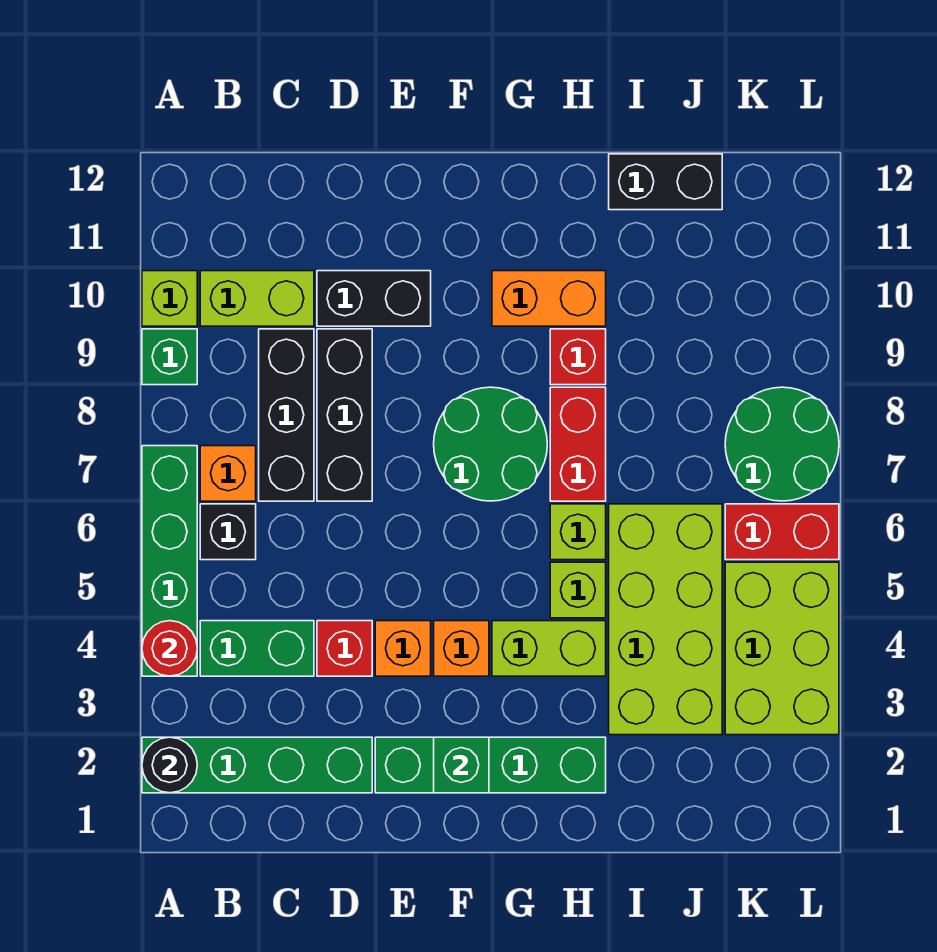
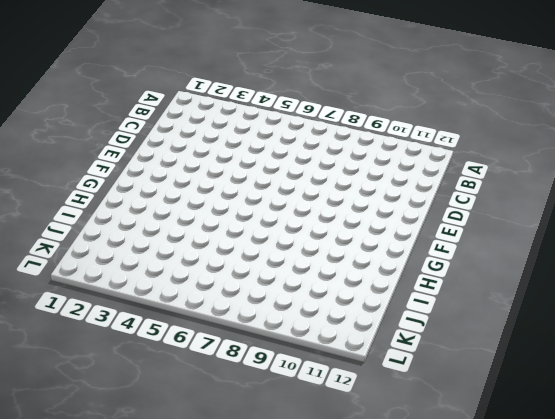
none -> green 1x4 brick [142,737,372,793]
none -> green 1x4 brick [142,446,197,676]
none -> green 1x1 brick [142,329,197,385]
none -> lime 1x1 brick [142,271,197,326]

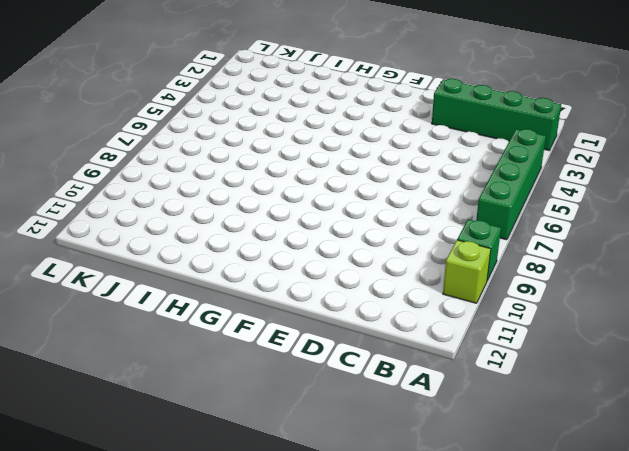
none -> green 1x2 brick [200,621,314,676]
none -> black 1x1 brick [200,504,256,560]
none -> orange 1x1 brick [200,446,256,501]
none -> lime 1x2 brick [200,271,314,326]

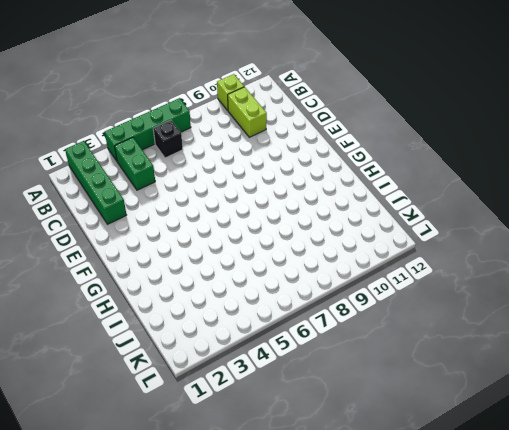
none -> green 1x1 brick [142,329,197,385]
none -> orange 1x1 brick [200,446,256,501]
none -> black 1x3 brick [259,329,314,501]
none -> red 1x1 brick [317,621,372,676]

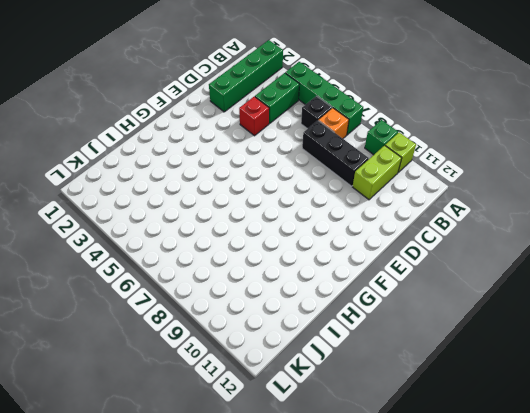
none -> black 1x3 brick [317,329,372,501]
none -> black 1x2 brick [317,271,431,326]
none -> green 1x4 brick [375,737,606,793]
none -> orange 1x1 brick [375,621,431,676]

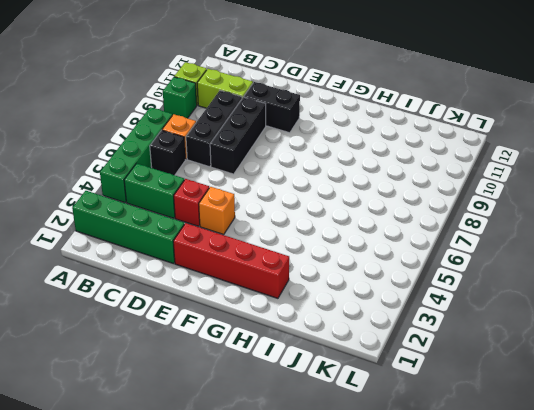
red 1x4 brick [173,223,289,298] -> green 1x4 brick [375,737,606,793]
none -> orange 1x1 brick [434,621,489,676]
none -> green 2x2 round brick [434,387,547,501]
none -> lime 1x2 brick [492,621,606,676]
none -> orange 1x2 brick [492,271,606,326]

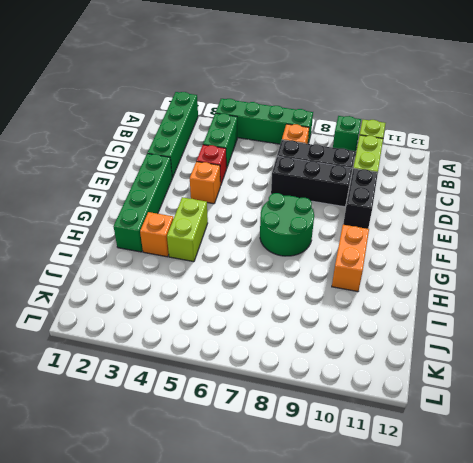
orange 1x1 brick [140,212,173,257] -> orange 1x1 brick moved to [434,621,489,676]
none -> black 1x1 brick [200,504,256,560]
none -> lime 1x1 brick [550,562,606,618]
none -> lime 1x1 brick [550,504,606,560]
none -> red 1x2 brick [550,387,606,501]

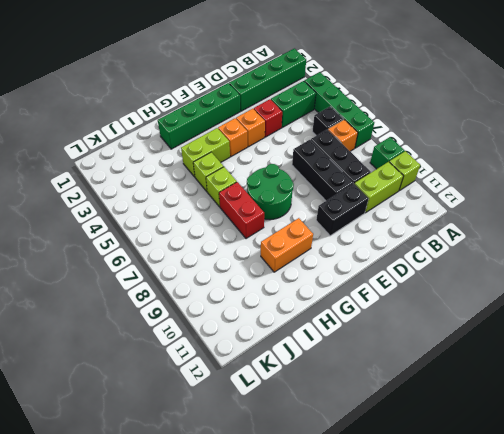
none -> red 1x1 brick [550,329,606,385]
none -> lime 2x4 brick [609,504,722,735]
none -> black 1x2 brick [609,154,722,210]
none -> lime 2x3 brick [725,562,839,735]

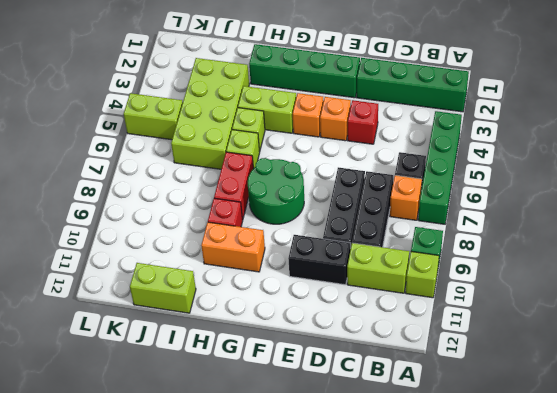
lime 1x2 brick [130,263,196,313] -> black 1x2 brick [609,154,722,210]
lime 1x2 brick [124,93,183,140] -> lime 2x3 brick [725,562,839,735]
none -> green 1x2 brick [200,621,314,676]
none -> red 1x2 brick [725,504,839,560]
none -> green 2x2 round brick [725,387,839,501]
none -> black 1x1 round brick [142,737,197,793]

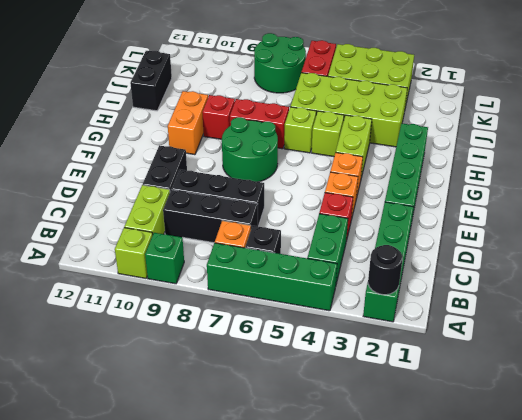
none -> red 1x1 round brick [142,621,197,676]
none -> green 1x1 brick [434,737,489,793]

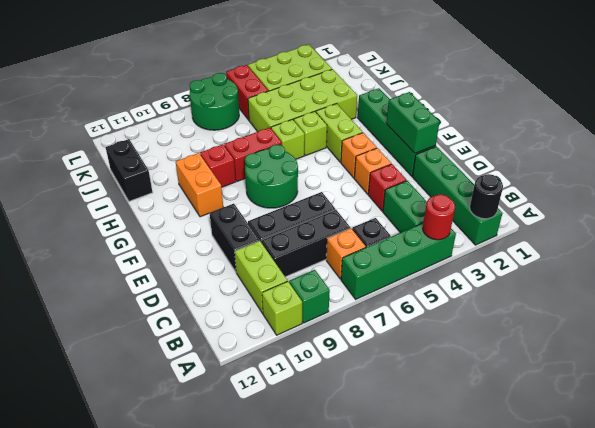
green 1x2 brick [386,92,440,153] -> green 1x1 brick [434,737,489,793]

